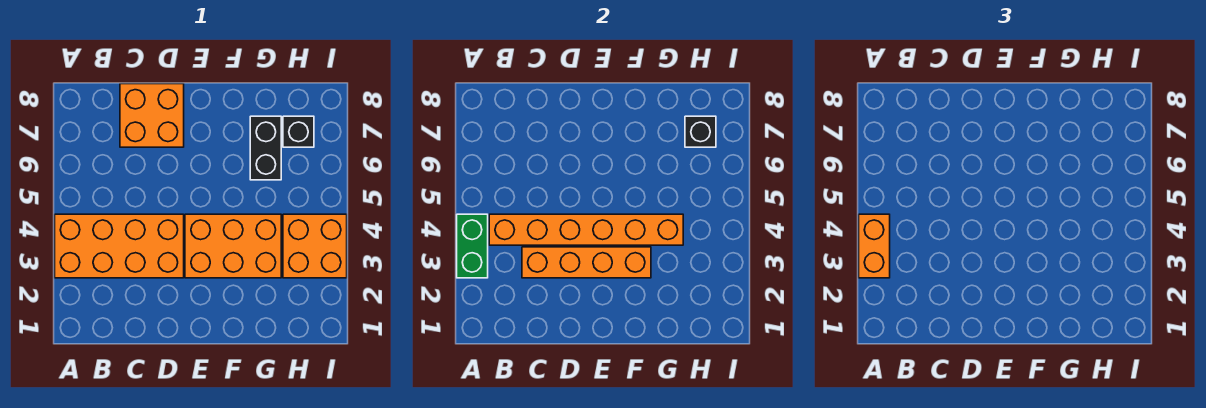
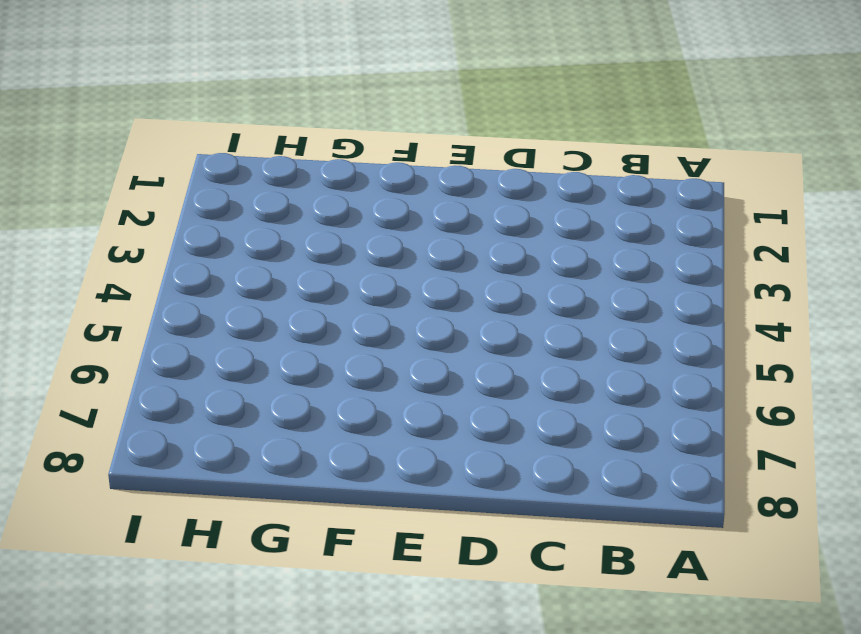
none -> orange 2x4 brick [55,214,184,278]
none -> orange 2x2 brick [120,84,184,147]

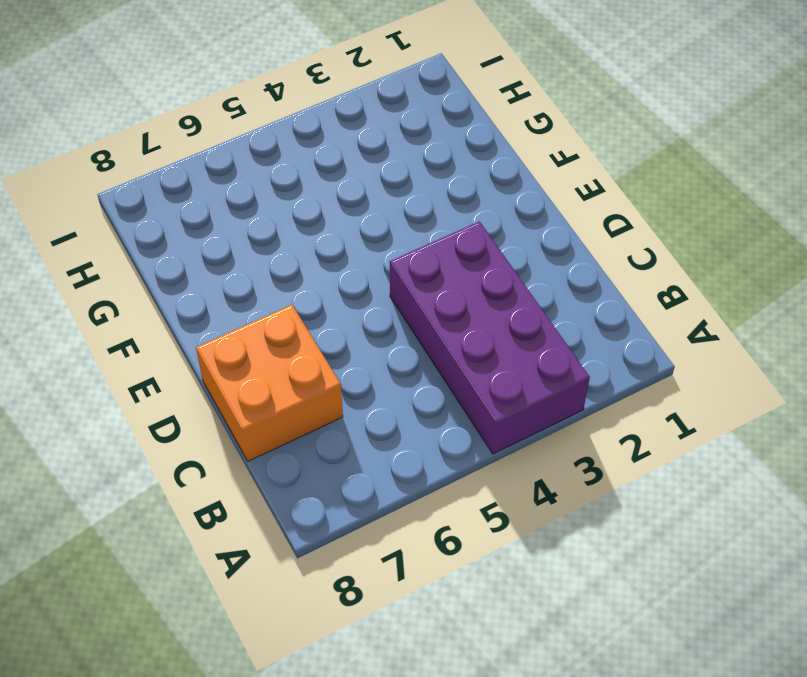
purple 2x4 brick [390,221,590,454] -> orange 2x4 brick [55,214,184,278]
none -> orange 2x3 brick [185,214,281,278]
none -> black 1x2 brick [250,116,281,180]

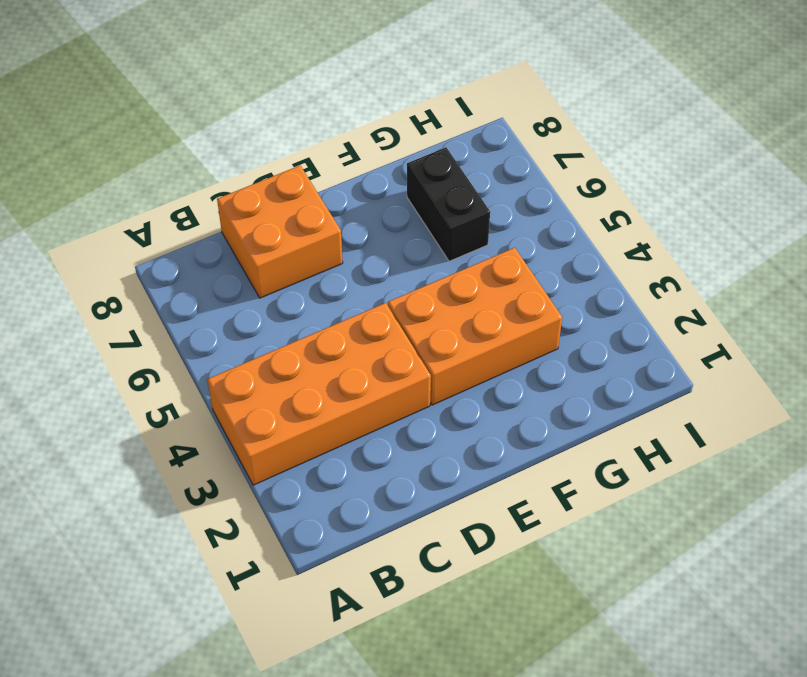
none -> orange 2x2 brick [283,214,347,278]
none -> black 1x1 brick [283,116,314,147]

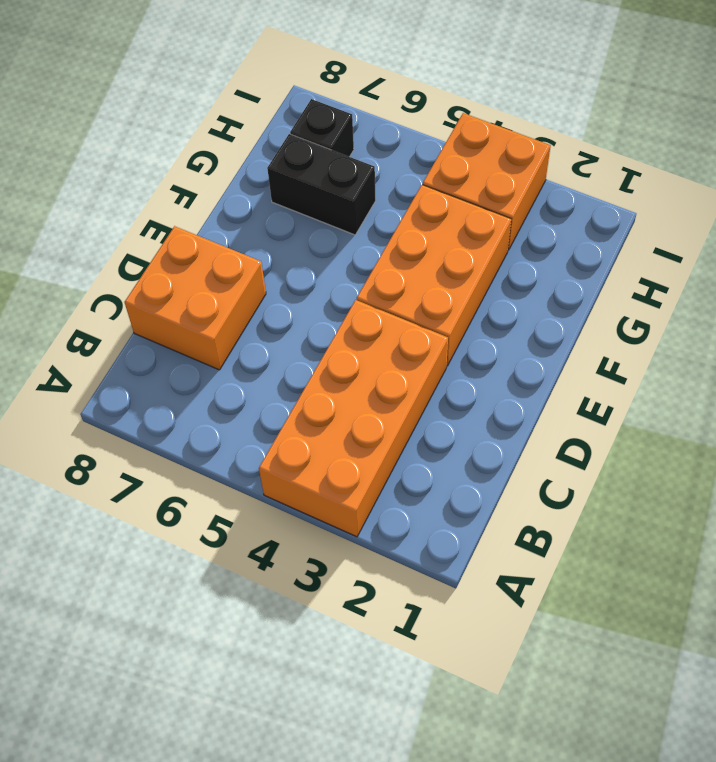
none -> green 1x2 brick [457,214,488,278]
none -> orange 1x6 brick [489,214,683,245]

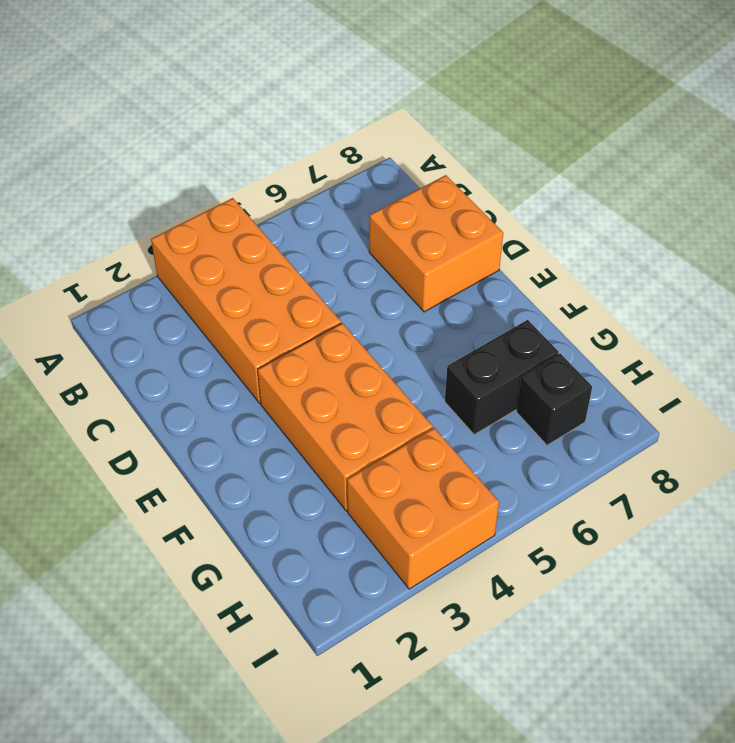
none -> green 1x2 brick [457,214,488,278]
none -> orange 1x6 brick [489,214,683,245]

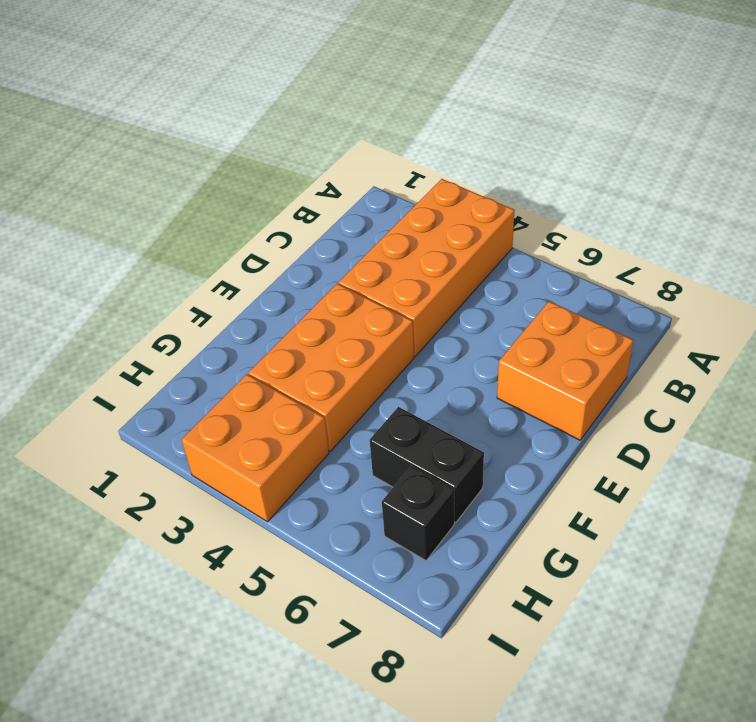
none -> green 1x2 brick [457,214,488,278]
none -> orange 1x6 brick [489,214,683,245]

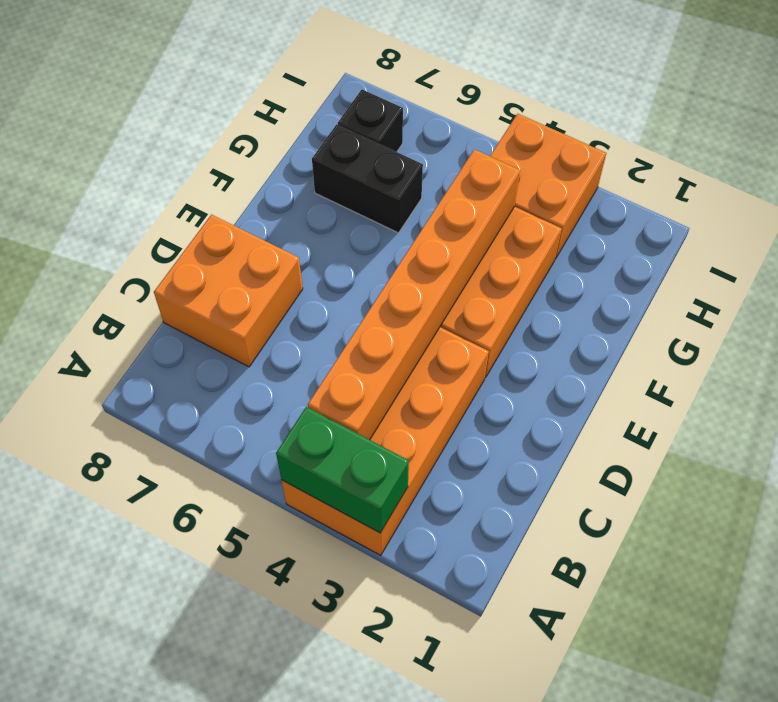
none -> orange 1x4 brick [522,247,651,278]
none -> black 1x1 brick [685,116,716,147]

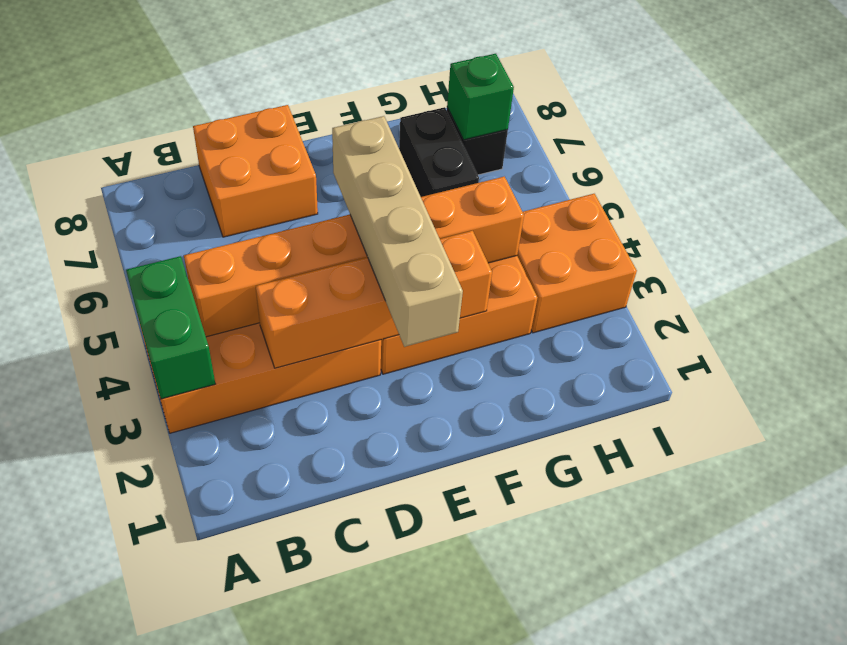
tan 1x4 brick [332,116,463,347] -> none
green 1x1 brick [447,54,514,140] -> black 1x1 brick [685,116,716,147]
none -> orange 1x2 brick [859,214,890,278]

